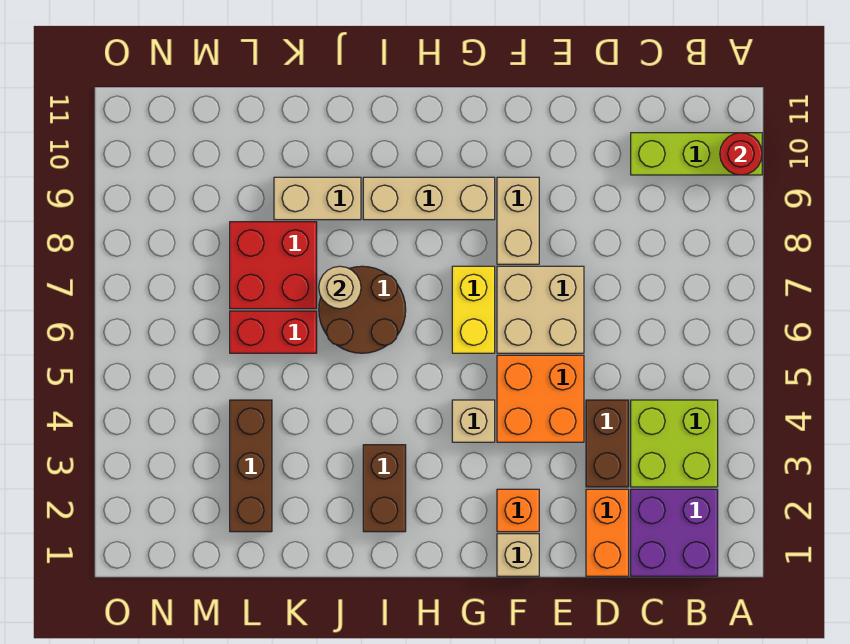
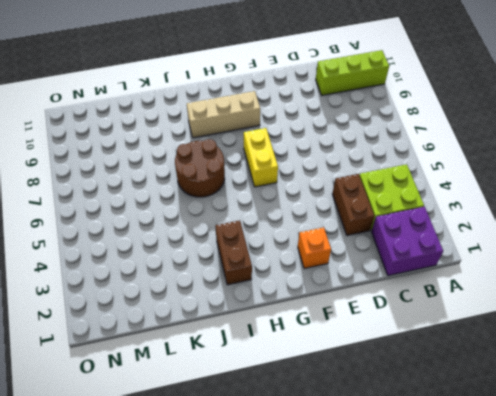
none -> orange 1x2 brick [586,489,629,576]
none -> orange 2x2 brick [497,355,584,442]
none -> tan 2x2 brick [497,266,584,353]

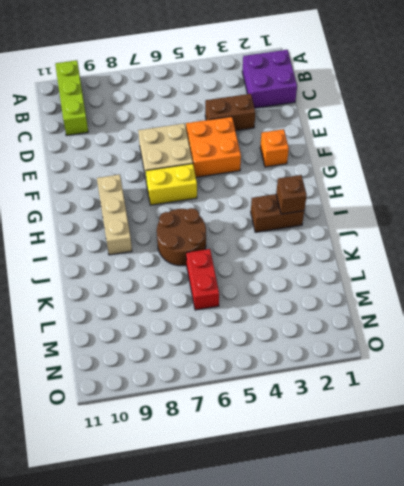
brown 1x1 brick [276,175,307,214] -> none
none -> lime 2x2 brick [631,400,718,487]
none -> orange 1x2 brick [586,489,629,576]
none -> tan 1x1 brick [497,534,539,576]

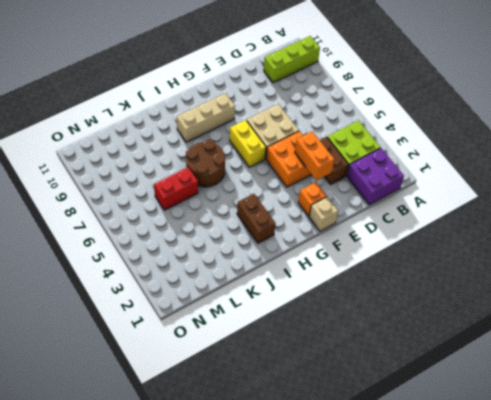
orange 1x2 brick [295,131,334,180] -> orange 1x2 brick moved to [586,489,629,576]
none -> tan 1x2 brick [497,177,539,264]
none -> tan 1x1 brick [452,400,495,442]
none -> tan 1x2 brick [274,177,361,220]

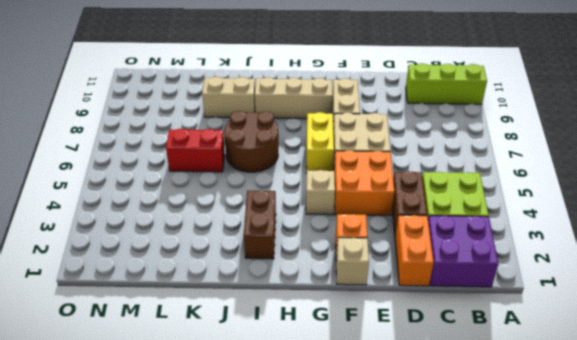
none -> red 2x2 brick [230,222,317,309]
none -> brown 1x3 brick [230,400,272,532]
none -> red 1x1 round brick [720,133,762,175]

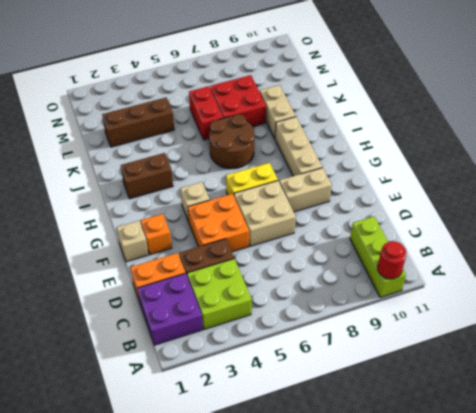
none -> tan 1x1 round brick [319,266,361,309]

